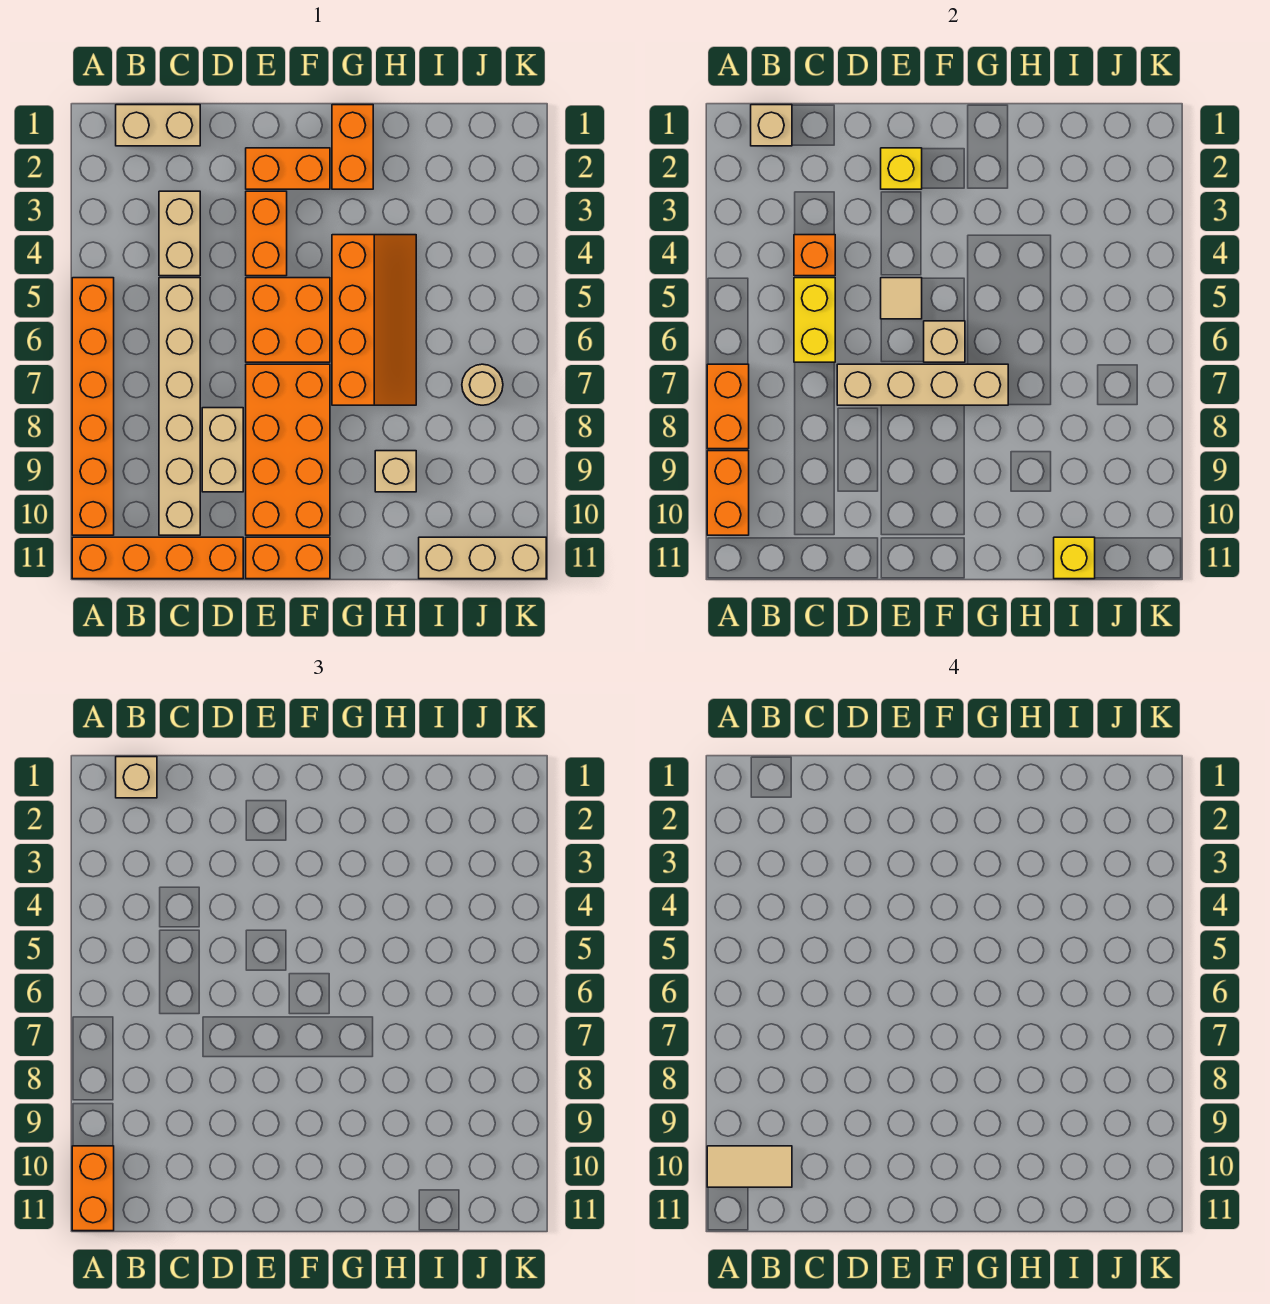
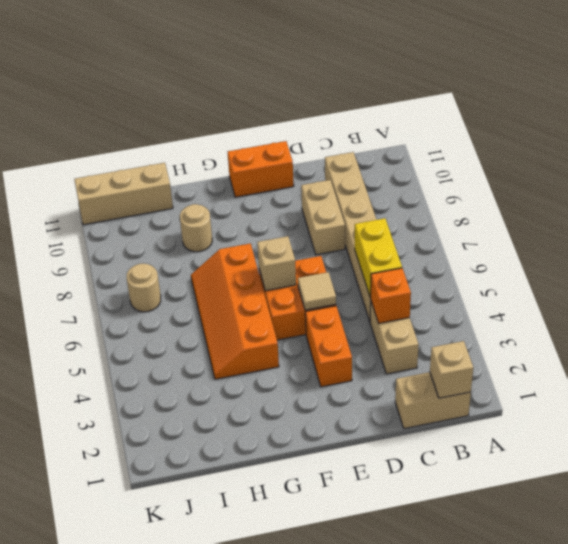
tan 1x1 round brick [180,204,212,252] -> tan 1x1 brick [375,451,416,492]
none -> orange 1x6 brick [72,278,114,535]
none -> orange 1x4 brick [72,537,243,579]
none -> orange 1x2 brick [246,148,330,189]

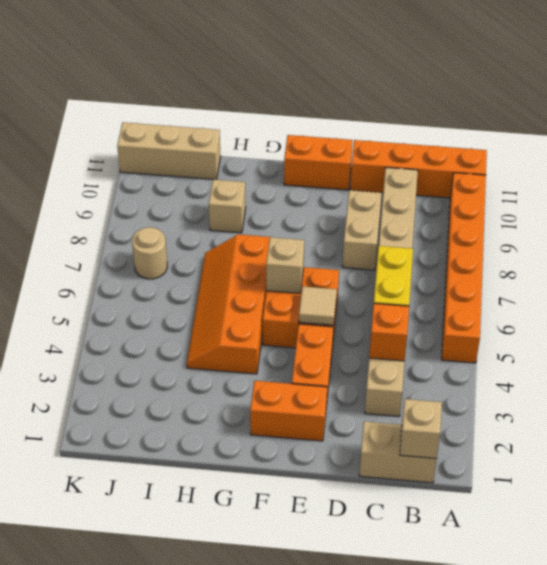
none -> orange 2x4 brick [246,364,330,535]
none -> orange 1x2 brick [332,105,373,189]
none -> orange 1x2 brick [707,364,749,449]

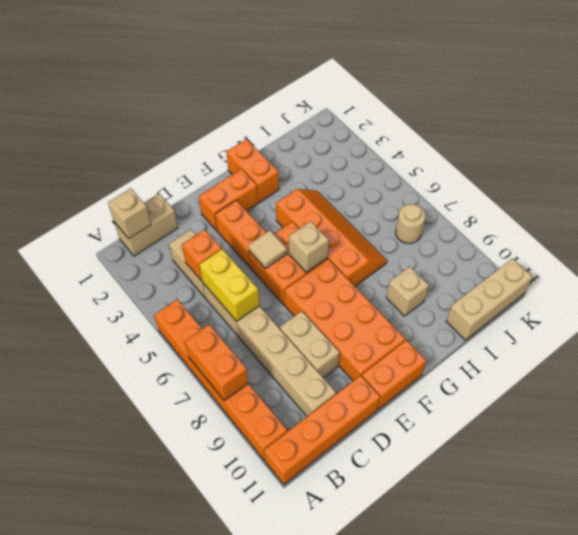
none -> orange 1x2 brick [707,451,749,535]
none -> tan 1x4 brick [837,364,1008,405]
none -> yellow 1x1 brick [881,148,922,189]

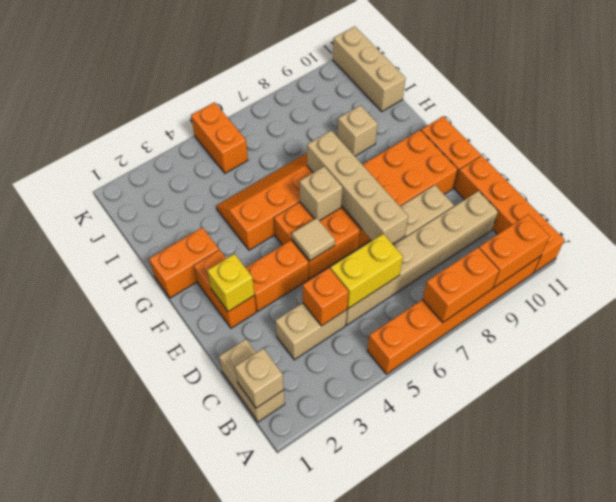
orange 1x2 brick [191,102,248,173] -> orange 1x2 brick turned to [72,1146,114,1231]
none -> tan 1x1 round brick [462,364,503,405]
none -> yellow 1x1 brick [1054,537,1095,579]
none -> tan 1x1 brick [116,757,157,798]

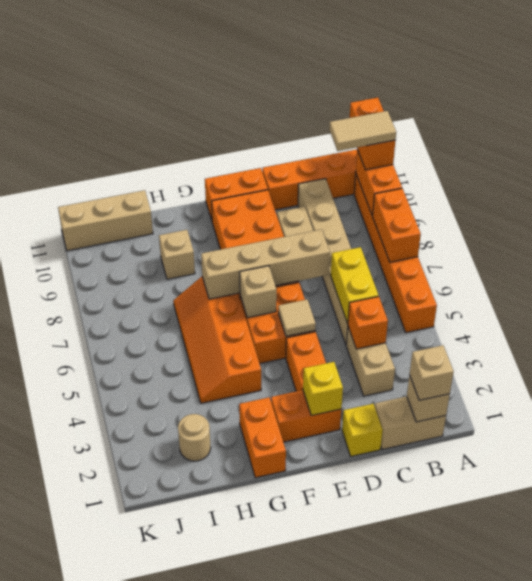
yellow 1x1 brick [342,404,383,456] -> yellow 1x1 brick moved to [1054,537,1095,579]
tan 1x1 round brick [178,414,211,461] -> tan 1x1 round brick moved to [462,364,503,405]

